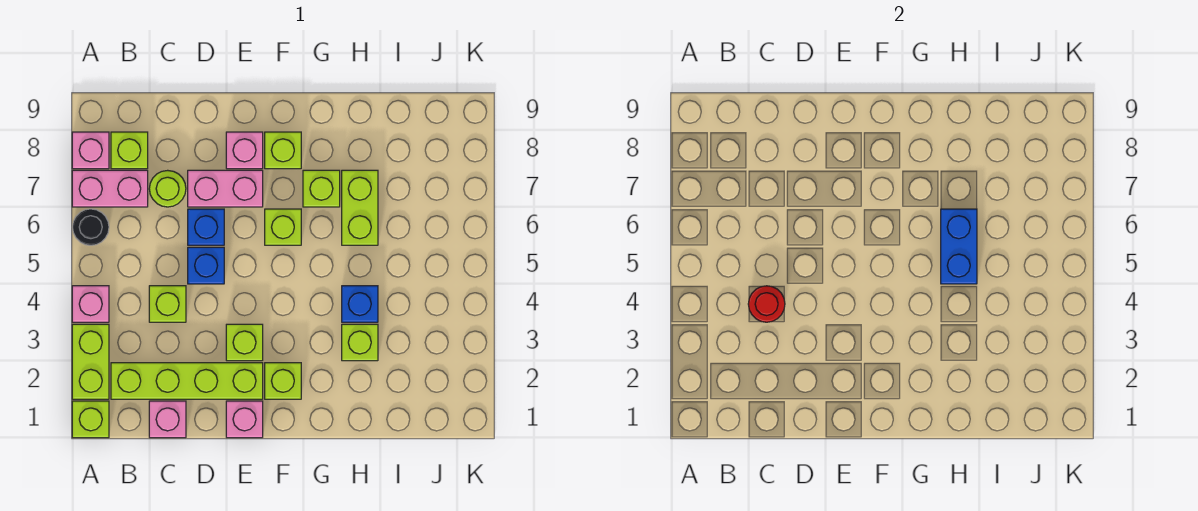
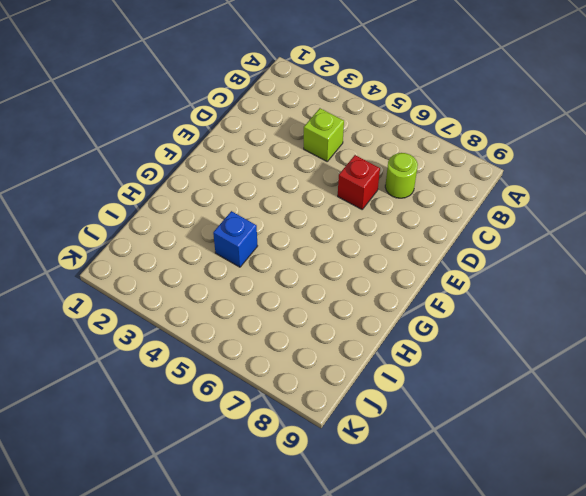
red 1x1 brick [338,155,380,209] -> blue 1x1 brick [188,209,224,245]
none -> lime 1x1 brick [72,401,109,438]
none -> lime 1x2 brick [72,324,109,399]
none -> pink 1x1 brick [72,286,109,322]

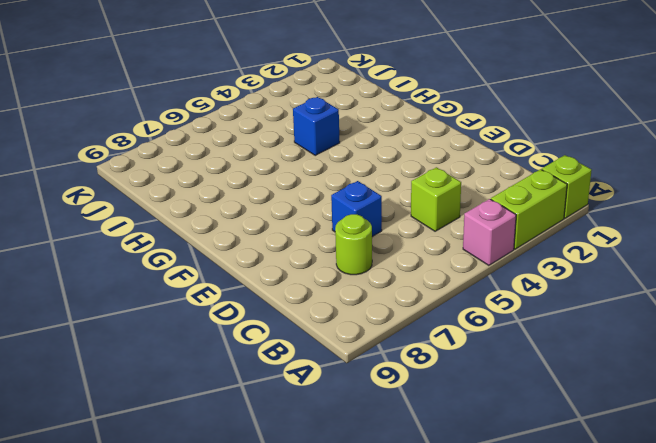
none -> black 1x1 round brick [73,209,109,245]
none -> pink 1x2 brick [72,170,148,207]
none -> pink 1x1 brick [72,132,109,169]

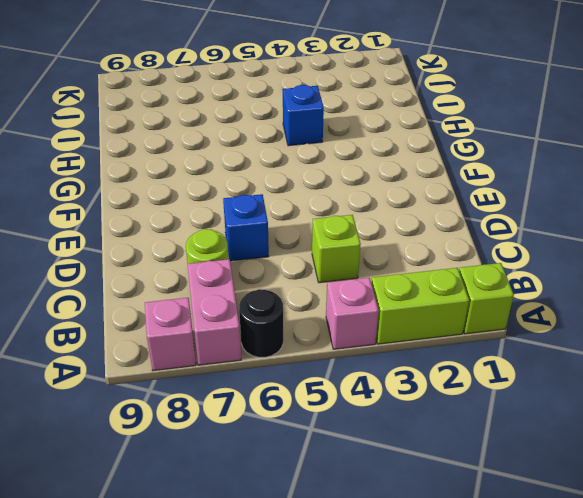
none -> lime 1x4 brick [111,363,263,399]
none -> lime 1x1 brick [111,132,148,169]
none -> pink 1x1 brick [149,401,186,438]

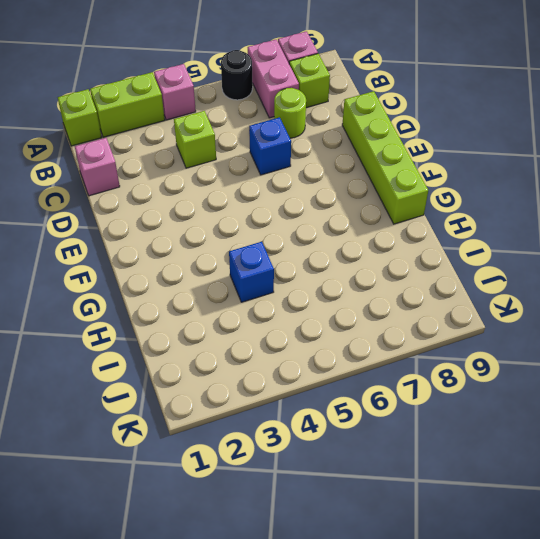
lime 1x4 brick [342,91,428,224] -> lime 1x4 brick moved to [111,363,263,399]
none -> blue 1x1 brick [188,247,224,284]
none -> pink 1x2 brick [188,170,263,207]
none -> pink 1x1 brick [226,401,263,438]

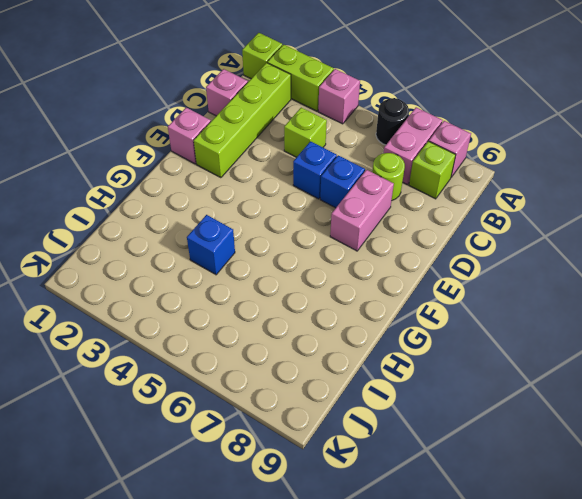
none -> lime 1x1 brick [226,324,263,361]
none -> pink 1x1 brick [226,132,263,169]
none -> lime 1x1 brick [265,363,301,399]

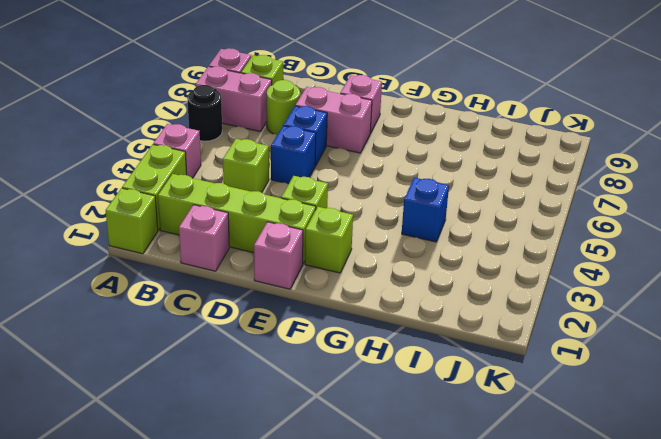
none -> lime 1x1 brick [265,209,301,245]
none -> lime 1x1 brick [265,132,301,169]
none -> lime 1x1 brick [303,170,340,207]

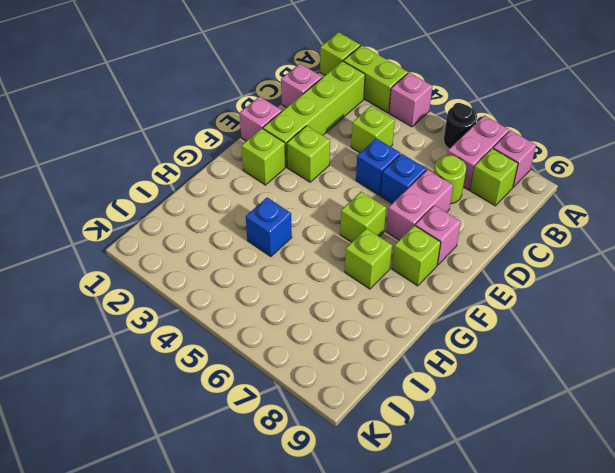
none -> lime 1x1 brick [342,324,378,361]
none -> lime 1x2 brick [342,170,378,245]
none -> red 1x1 round brick [748,286,785,322]

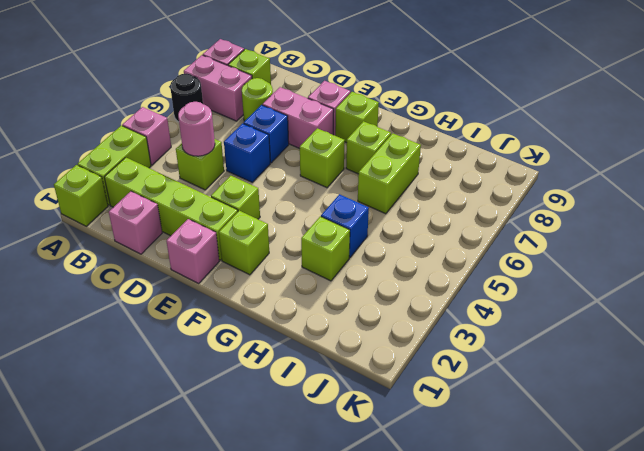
pink 1x1 round brick [178,102,215,156] -> red 1x1 round brick [748,286,785,322]
none -> blue 1x2 brick [941,209,977,284]

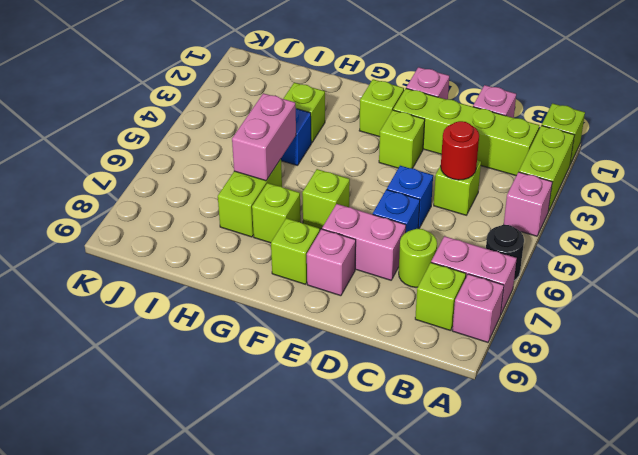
pink 1x2 brick [232,93,296,181] -> blue 1x2 brick [941,209,977,284]

